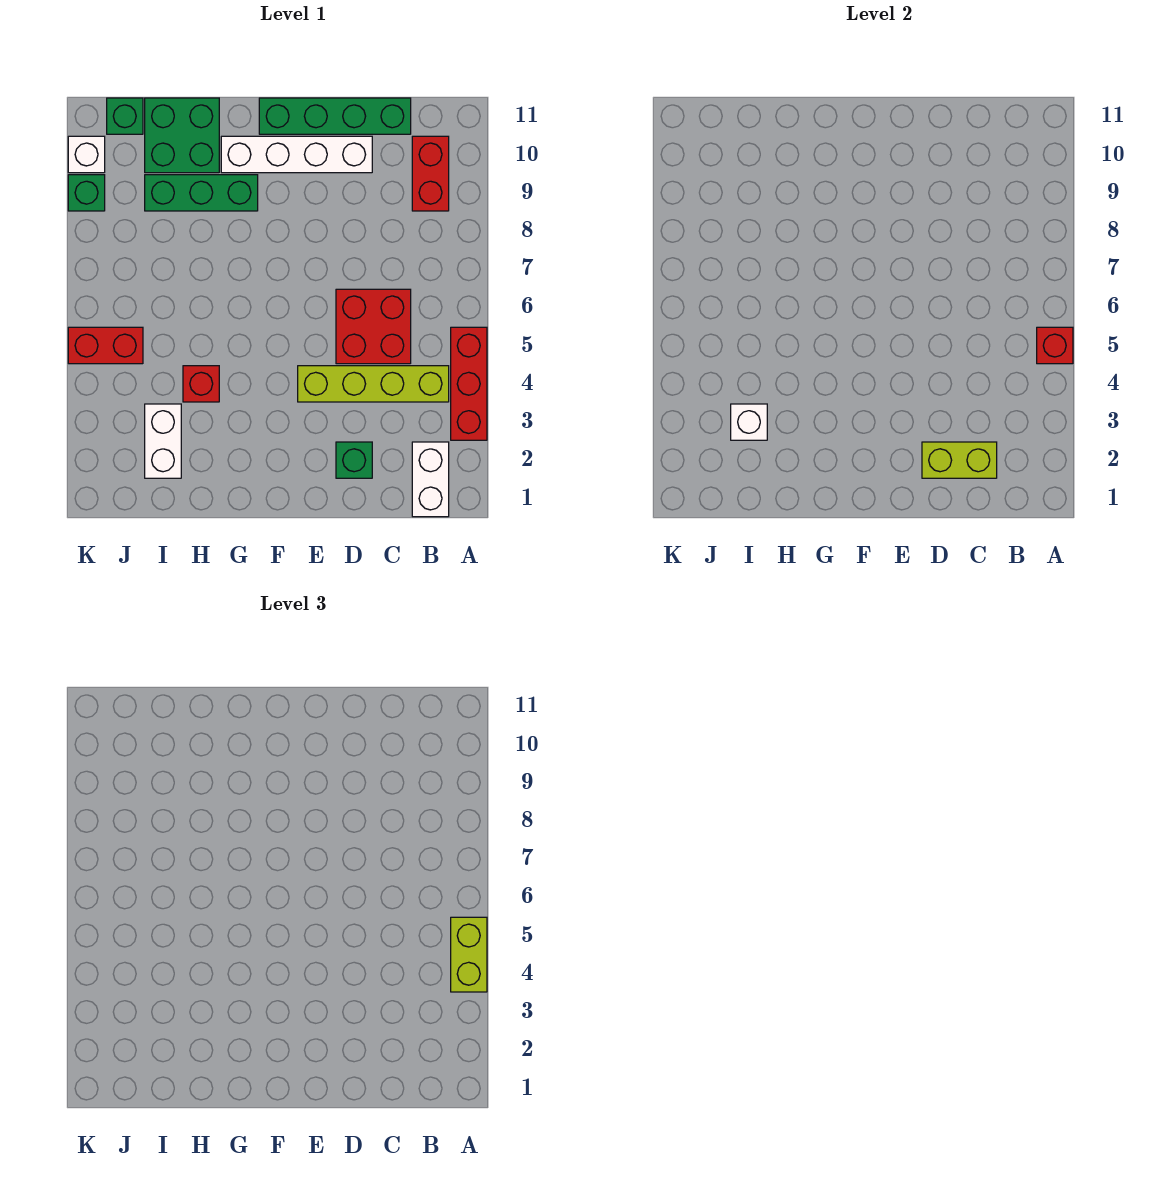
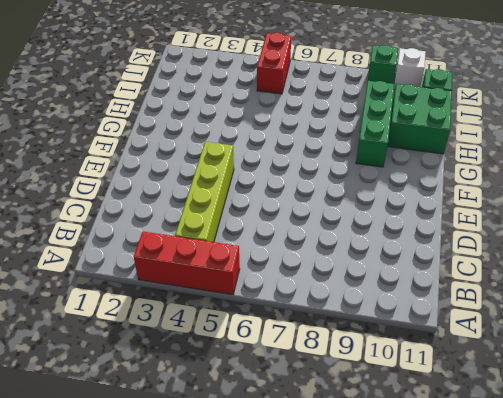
none -> white 1x2 brick [412,442,449,517]
none -> red 1x2 brick [412,136,449,211]
none -> red 2x2 brick [336,289,411,364]

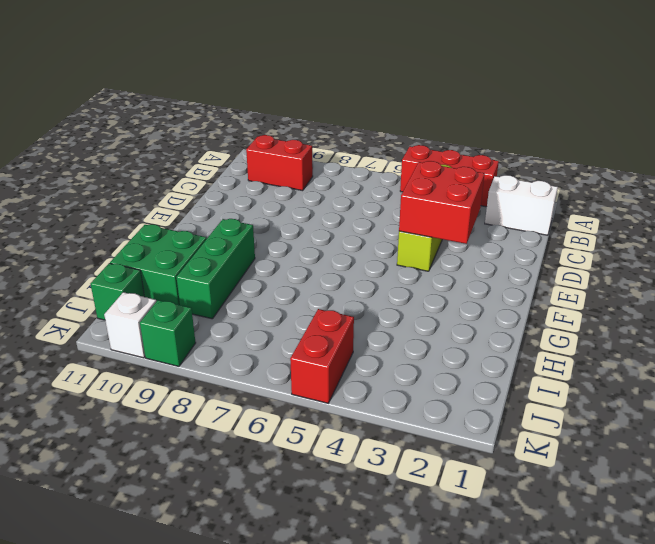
red 2x2 brick [399,161,485,244] -> red 2x2 brick moved to [336,289,411,364]
none -> green 1x4 brick [259,98,411,134]
none -> green 1x1 brick [336,442,372,478]
none -> white 1x4 brick [221,136,372,173]

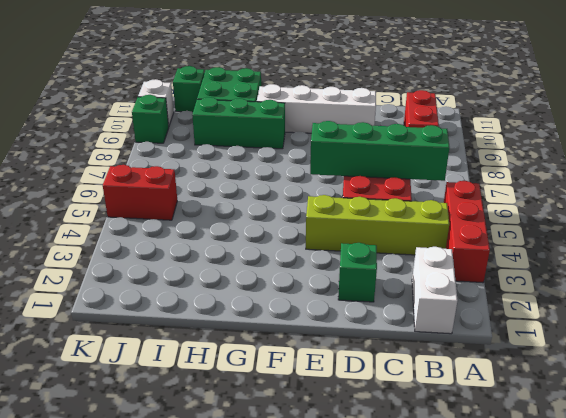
green 1x4 brick [310,121,450,181] -> green 1x4 brick moved to [259,98,411,134]
none -> red 1x1 brick [183,366,219,402]
none -> white 1x2 brick [145,404,181,478]
none -> red 1x1 brick [1037,327,1073,364]

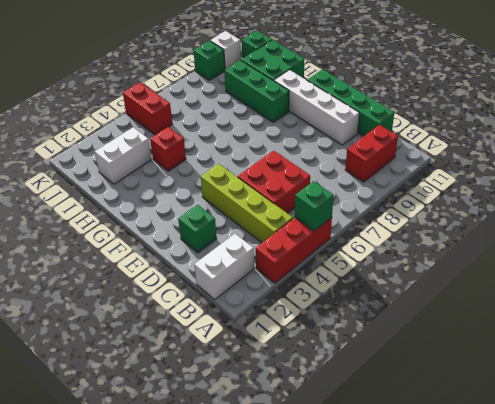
green 1x1 brick [295,181,333,231] -> red 1x1 brick [1037,327,1073,364]
none -> lime 1x2 brick [922,442,997,478]
none -> white 1x1 brick [731,404,767,440]
none -> lime 1x2 brick [451,917,487,992]

